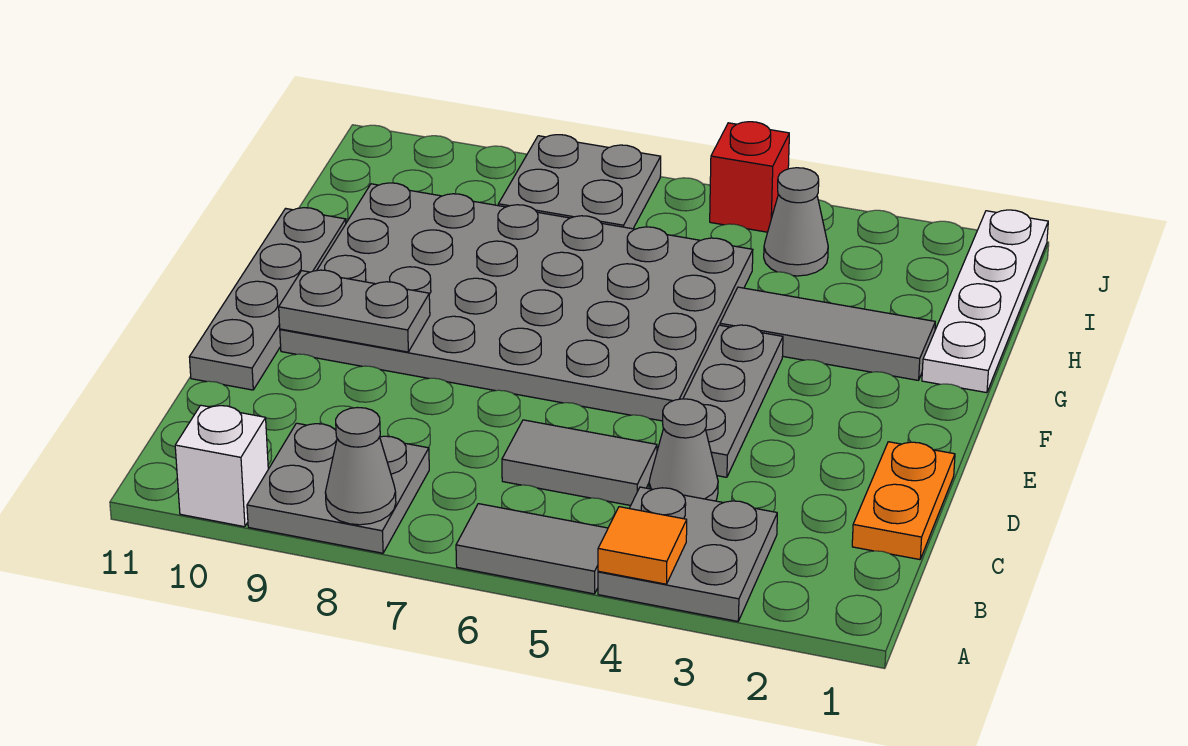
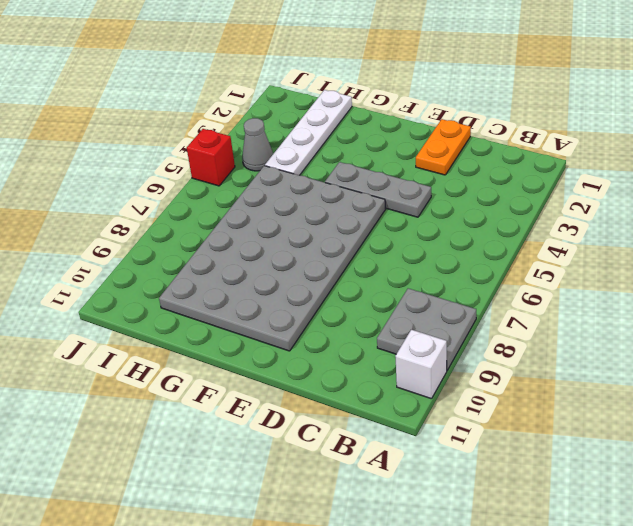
orange 1x2 plate [416,119,471,175] -> orange 1x2 plate turned to [852,442,955,560]
white 1x4 plate [265,90,352,175] -> white 1x4 plate turned to [922,210,1048,393]
none -> grey 2x2 plate [598,487,777,621]
none -> grey 1x2 tile [456,504,608,594]
none -> grey 1x1 cone [649,399,718,501]

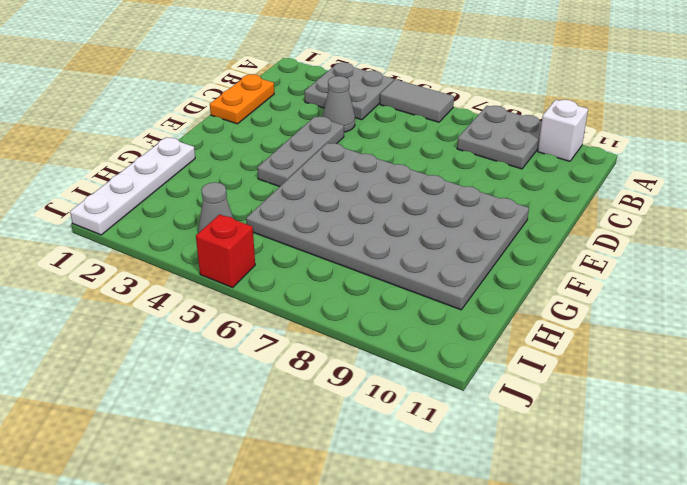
none -> grey 1x2 tile [502,420,657,505]
none -> grey 1x4 plate [189,208,346,390]
none -> grey 1x3 tile [720,287,935,380]

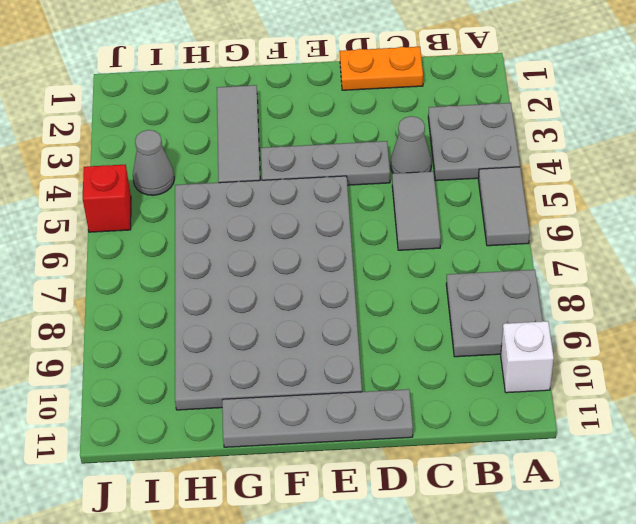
none -> white 1x4 plate [922,210,1048,393]
none -> grey 2x2 plate [498,135,661,229]
none -> orange 1x1 tile [598,507,687,584]

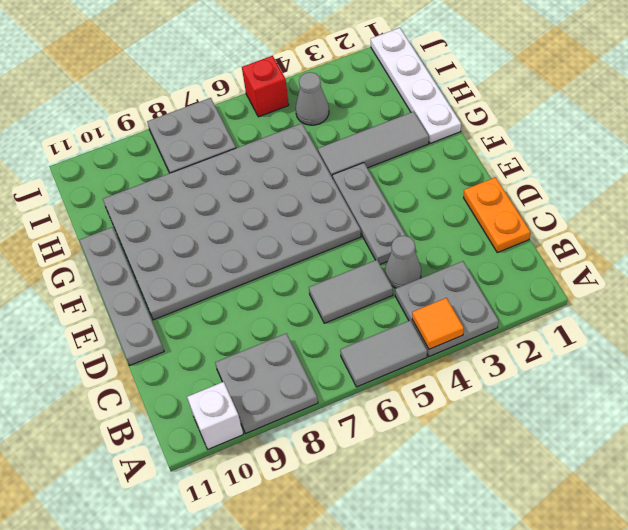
none -> grey 1x1 cone [325,408,396,525]
none -> grey 1x2 plate [279,270,430,352]

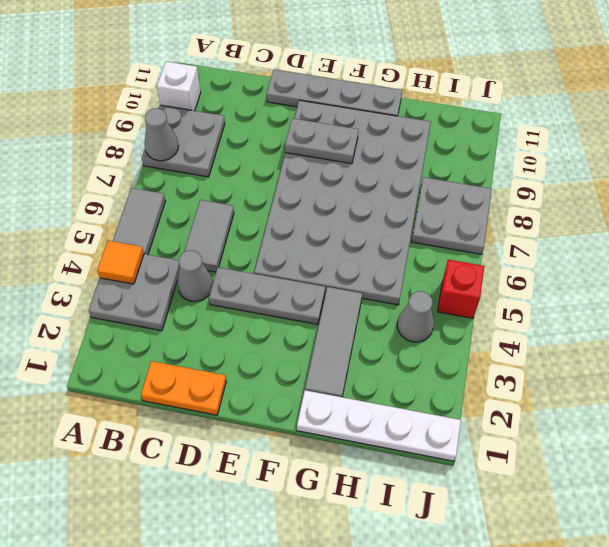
grey 1x2 plate [285,118,359,164] -> grey 1x2 plate turned to [279,270,430,352]

